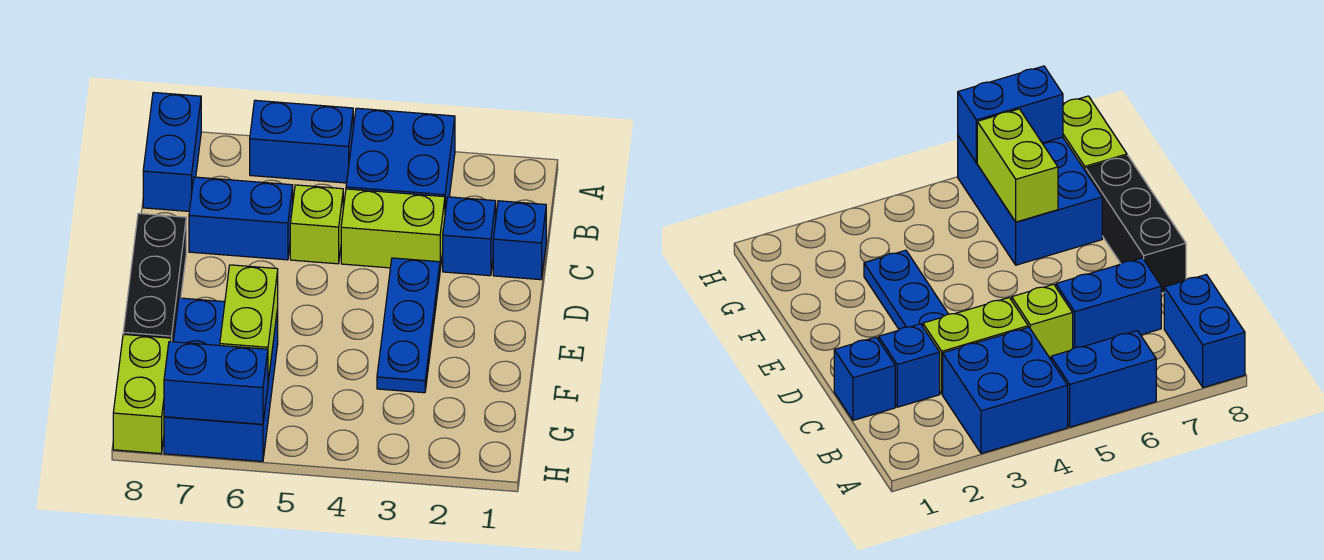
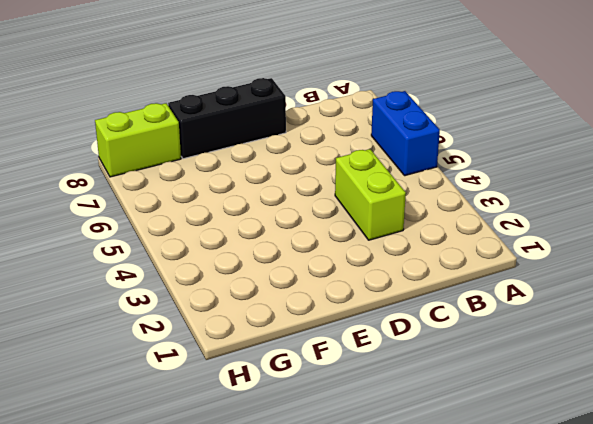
none -> blue 2x2 brick [346,108,455,212]
none -> blue 1x2 brick [143,92,201,211]
none -> blue 1x1 brick [493,201,546,280]

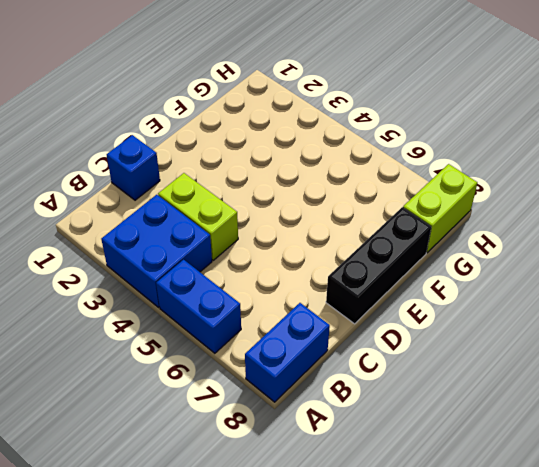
none -> blue 1x1 brick [443,197,496,276]
none -> lime 1x1 brick [290,185,343,264]
none -> blue 1x2 brick [189,177,293,260]

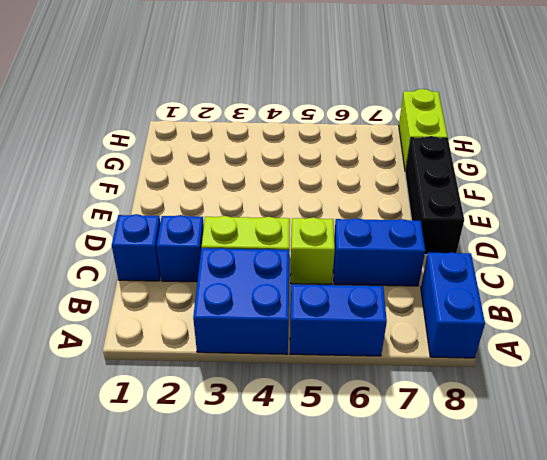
none -> blue 1x3 plate [377,258,440,393]
none -> blue 2x3 brick [164,298,278,461]
none -> lime 1x2 brick [220,265,278,381]

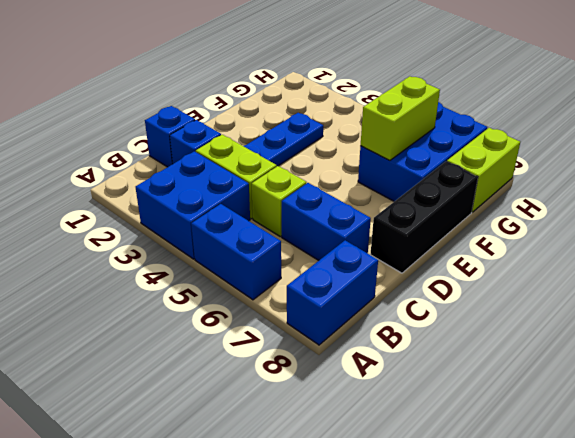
none -> blue 1x2 brick [164,341,268,424]

